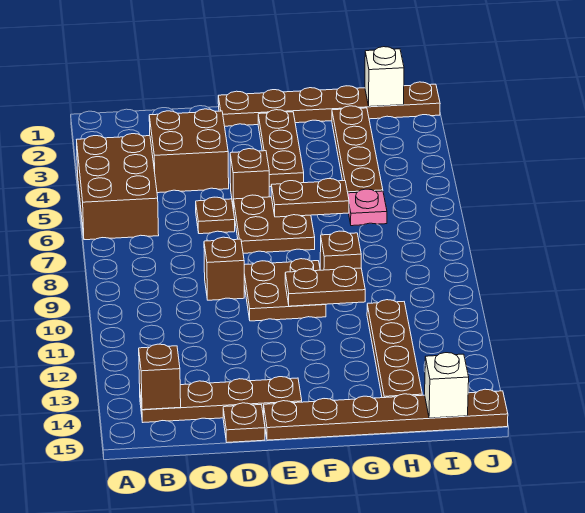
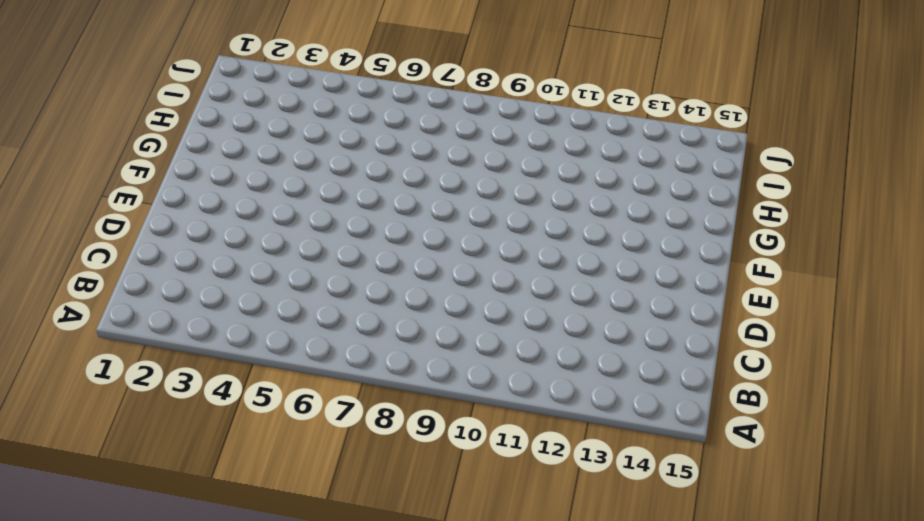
none -> brown 2x3 brick [77,134,159,240]
none -> brown 1x4 plate [140,377,302,422]
none -> brown 2x2 brick [149,109,229,193]

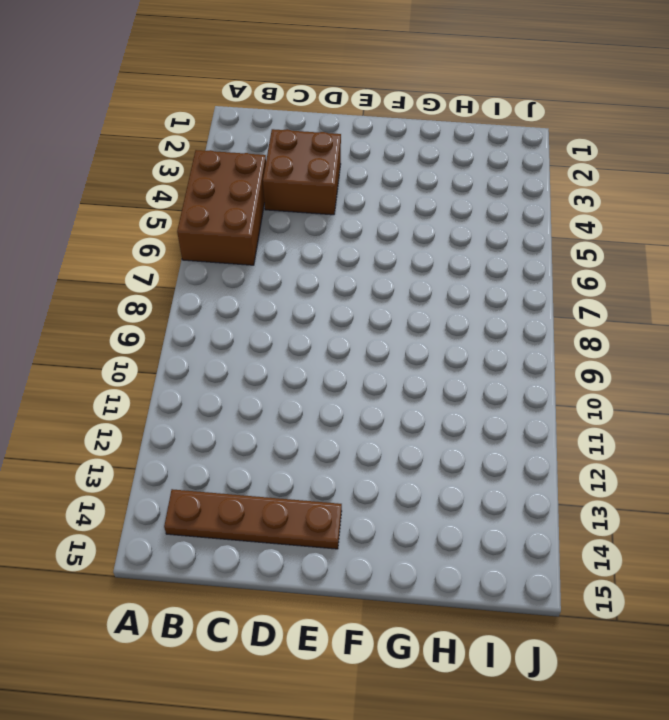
none -> brown 1x1 plate [196,197,235,234]
none -> brown 1x1 brick [204,237,244,300]
none -> brown 1x1 plate [223,403,265,442]

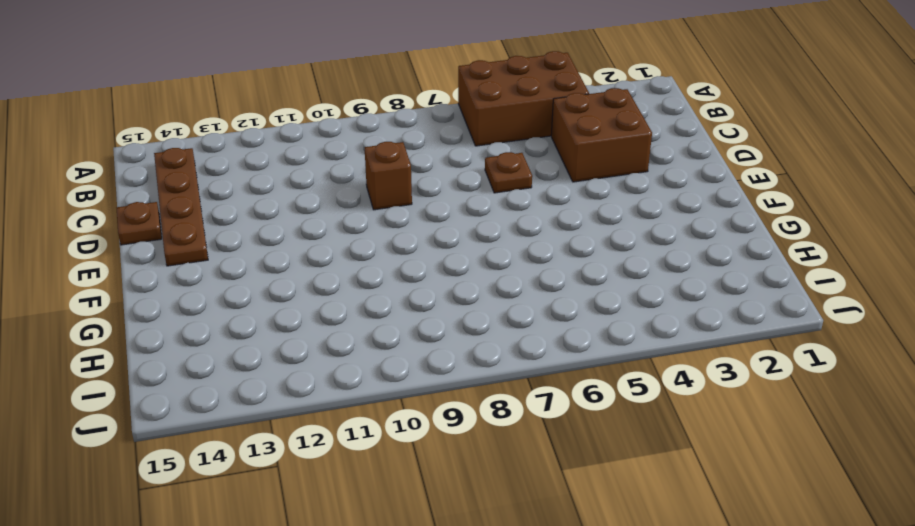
none -> brown 1x6 plate [218,82,440,126]
none -> brown 1x1 brick [230,149,269,210]
none -> brown 2x2 plate [233,195,315,253]

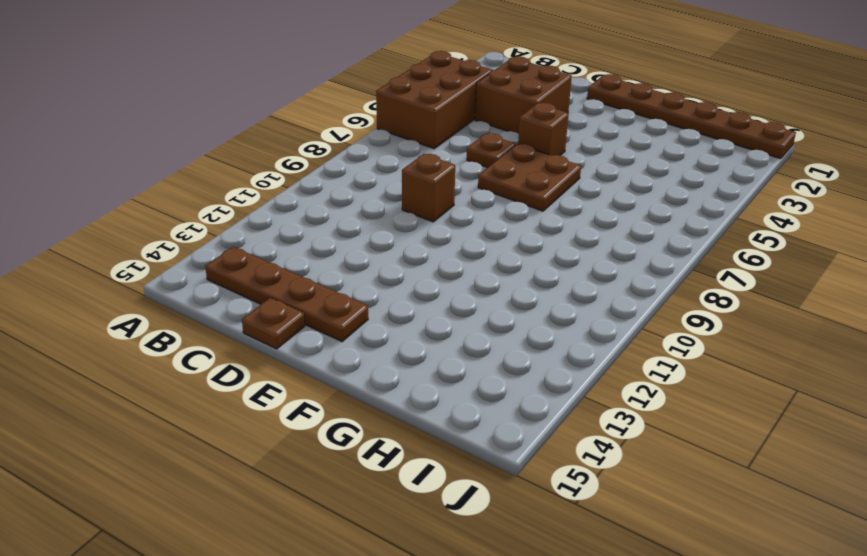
none -> brown 2x2 plate [244,259,326,321]
none -> brown 1x6 plate [263,389,508,440]
none -> brown 1x3 plate [258,110,304,187]

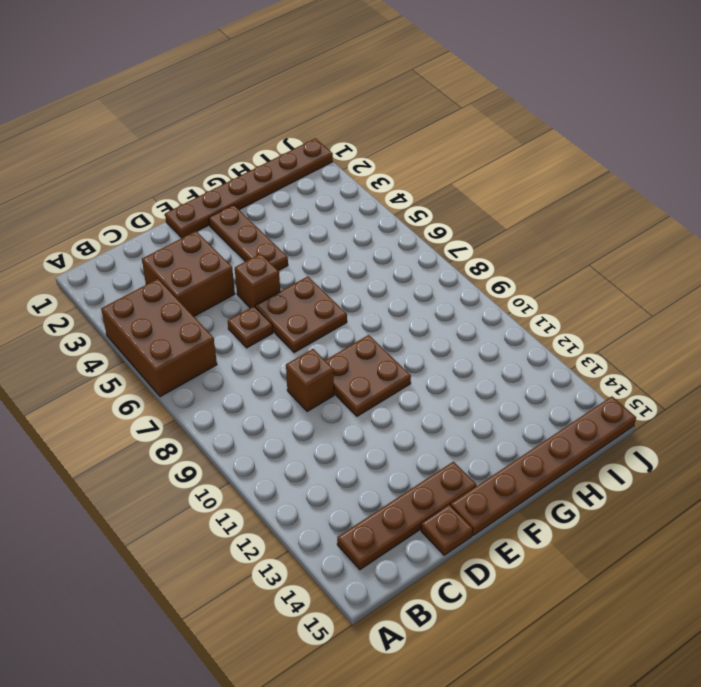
none -> brown 1x1 brick [320,231,361,270]
none -> brown 1x4 plate [332,106,383,193]
none -> pink 1x1 plate [348,189,387,226]

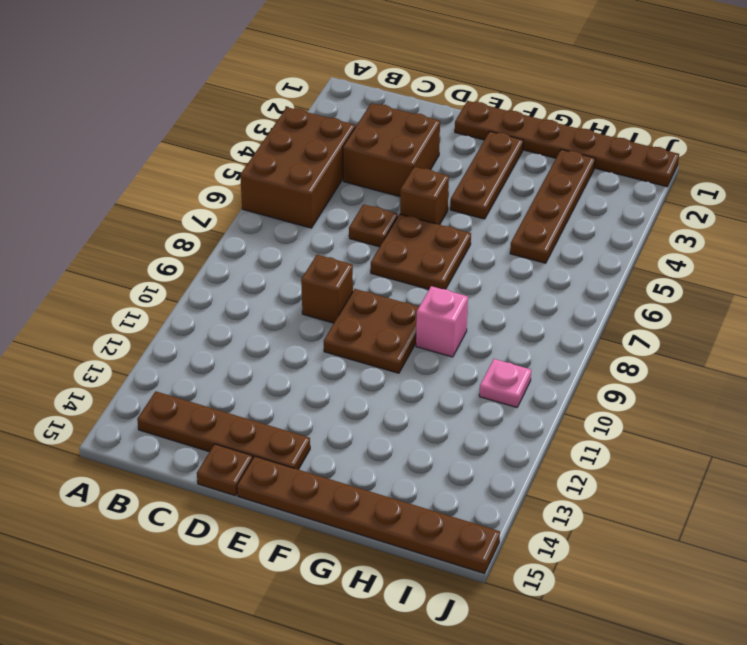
pink 1x1 brick [416,286,468,357] -> brown 1x1 brick [320,231,361,270]
pink 1x1 plate [479,359,531,407] -> pink 1x1 plate moved to [348,189,387,226]
none -> brown 1x4 plate [367,300,422,398]
none -> brown 1x1 brick [139,344,181,410]
none -> brown 1x2 plate [271,179,349,217]

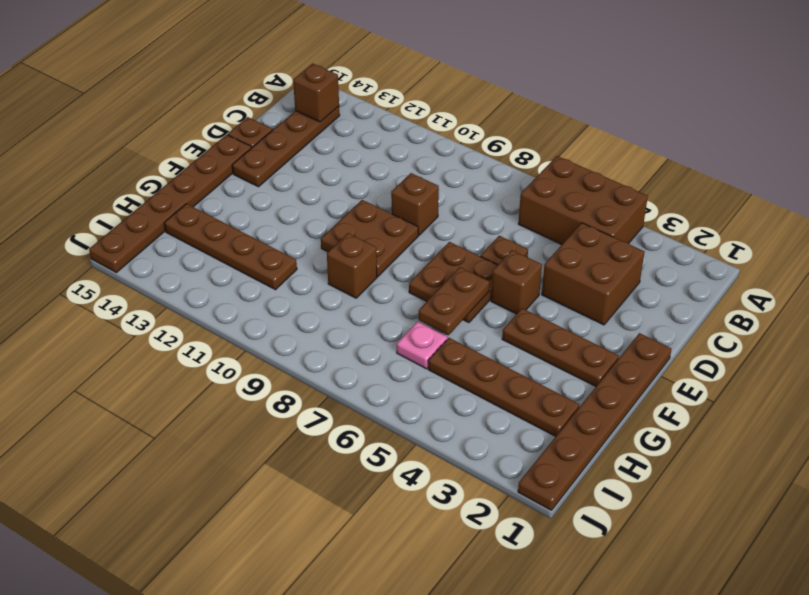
none -> brown 1x2 plate [285,266,365,306]
none -> white 1x1 brick [365,47,404,107]
none -> white 1x1 brick [425,353,469,418]

